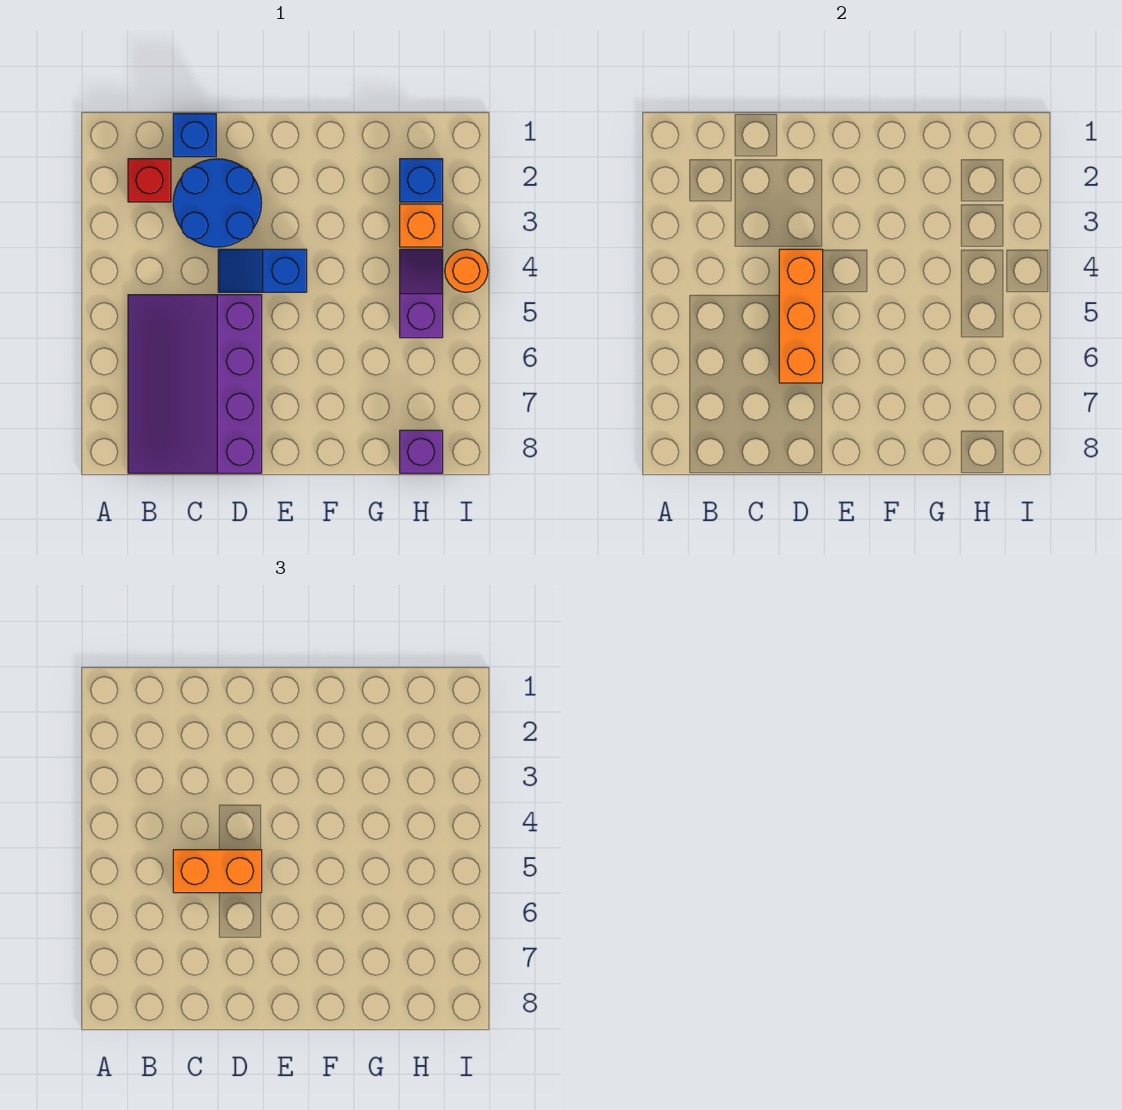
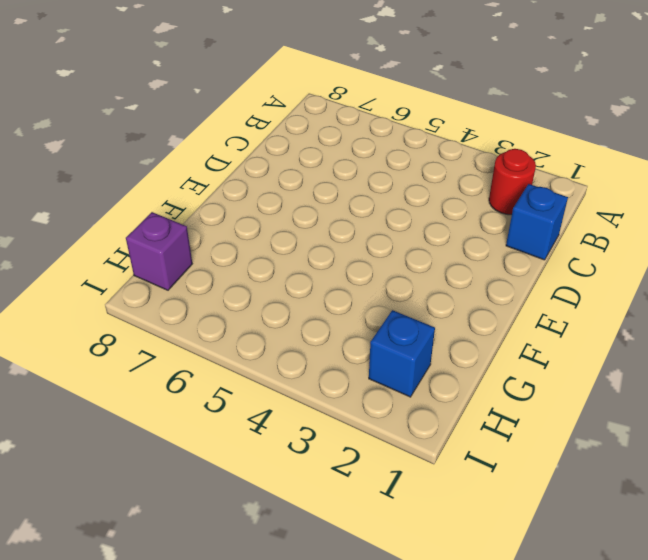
red 1x1 round brick [489,149,536,215] -> red 1x1 brick [128,159,171,202]
none -> purple 3x4 slope [128,295,262,473]
none -> blue 2x2 round brick [173,159,262,247]
none -> blue 1x2 slope [218,249,307,292]

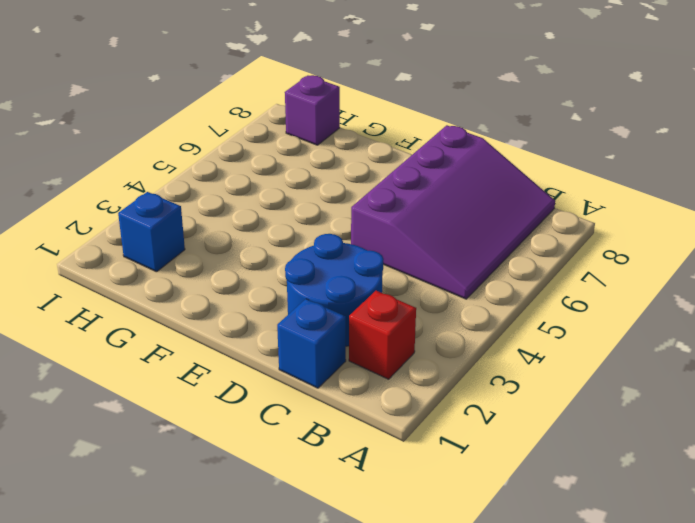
none -> blue 1x2 slope [218,249,307,292]
none -> orange 1x1 brick [400,204,443,247]
none -> purple 1x2 slope [400,249,443,338]

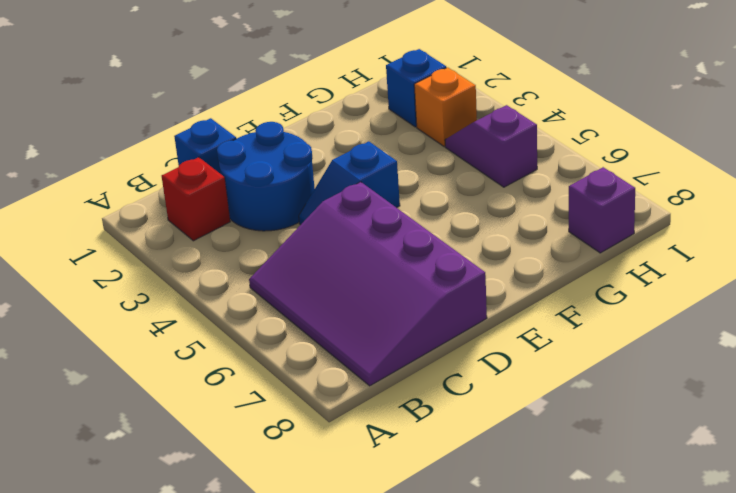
none -> orange 1x1 round brick [445,249,488,292]
none -> orange 1x3 brick [779,249,823,383]
none -> orange 1x2 brick [173,850,262,893]

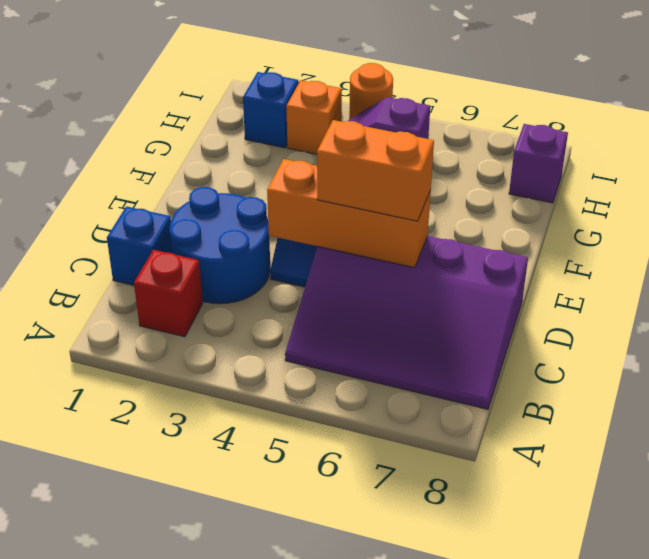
orange 1x2 brick [317,120,434,221] -> orange 1x2 brick turned to [173,850,262,893]

